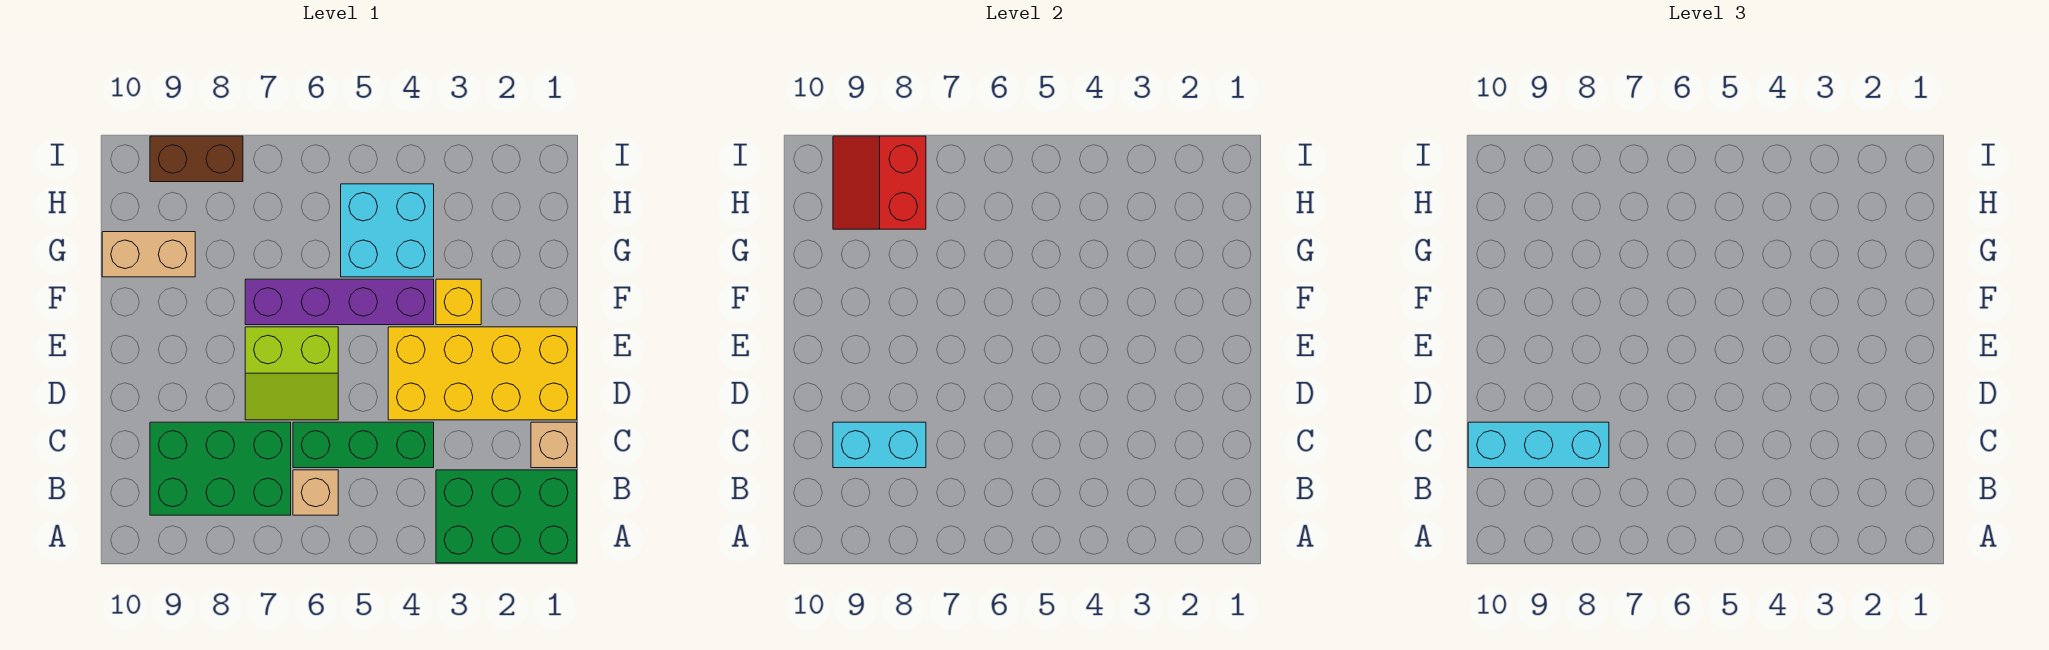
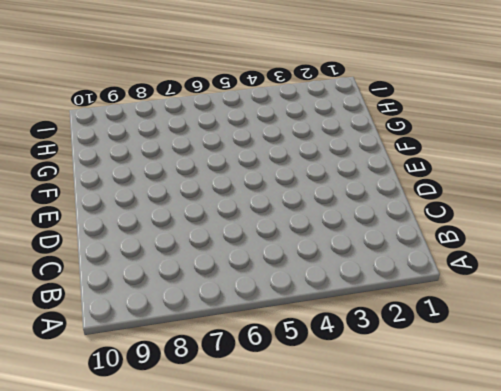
none -> green 2x3 brick [436,470,577,563]
none -> tan 1x1 brick [293,470,338,515]
none -> green 2x3 brick [150,422,291,515]

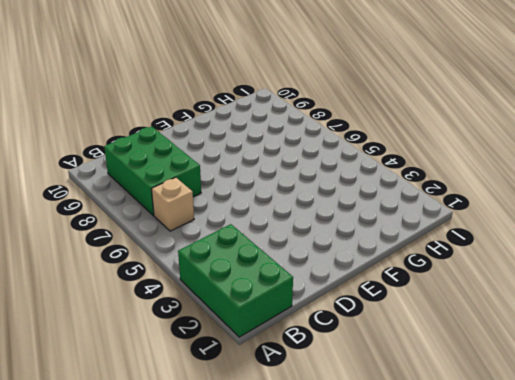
none -> tan 1x1 brick [531,422,577,468]
none -> green 1x3 brick [293,422,434,468]
none -> yellow 2x4 brick [388,327,577,420]

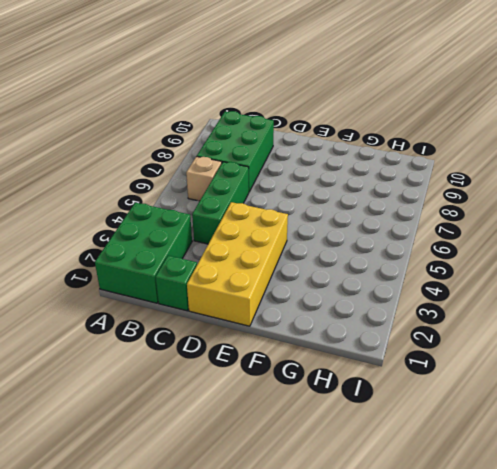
green 1x1 brick [156,256,197,311] -> tan 1x1 brick [531,422,577,468]
none -> lime 2x2 slope [245,327,338,420]
none -> yellow 1x1 brick [436,279,481,325]
none -> purple 1x4 brick [245,279,434,325]

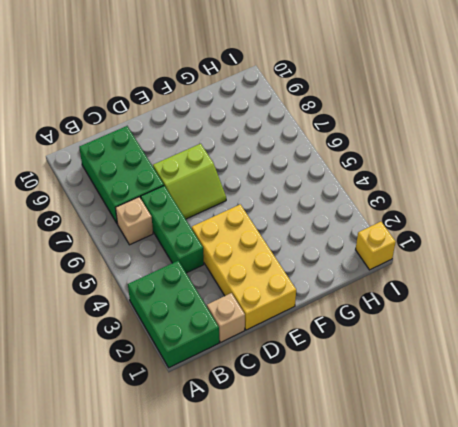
lime 2x2 slope [153,144,226,219] -> lime 2x2 slope turned to [245,327,338,420]
yellow 1x1 brick [356,222,396,270] -> yellow 1x1 brick moved to [436,279,481,325]
none -> purple 1x4 brick [245,279,434,325]
none -> cyan 2x2 brick [341,184,434,277]
none -> tan 1x2 brick [102,232,195,277]

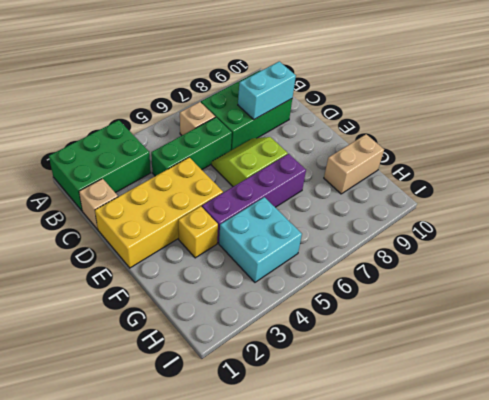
none -> brown 1x2 brick [150,136,243,182]
none -> red 2x2 slope [833,136,926,229]
none -> cyan 1x3 brick [1468,422,1609,468]

